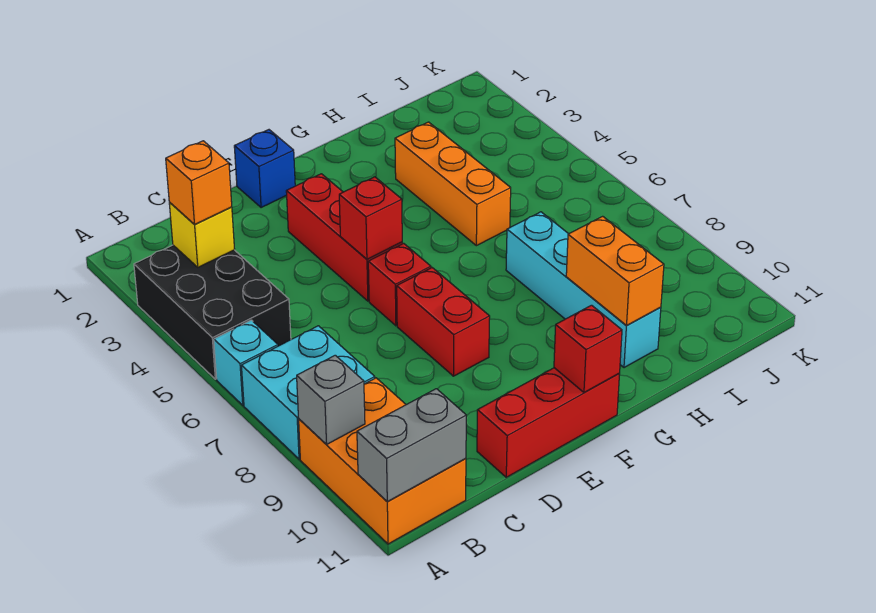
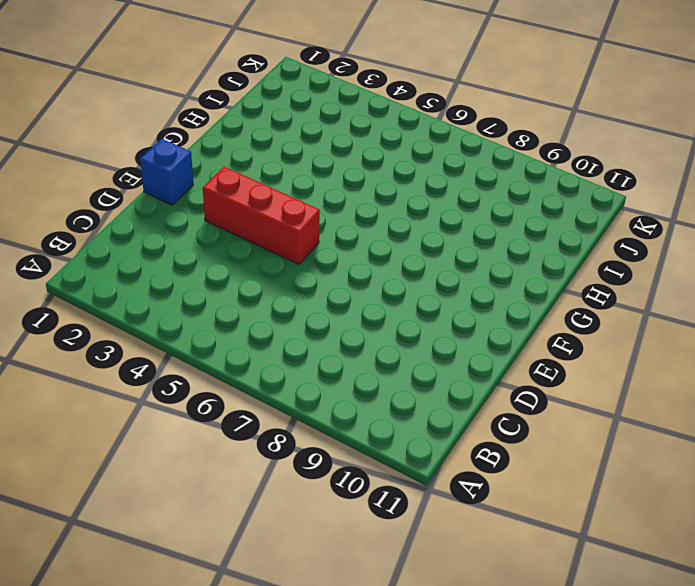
none -> black 2x3 brick [134,245,291,379]
none -> cyan 1x1 brick [214,320,278,405]
none -> cyan 2x2 brick [241,326,375,459]

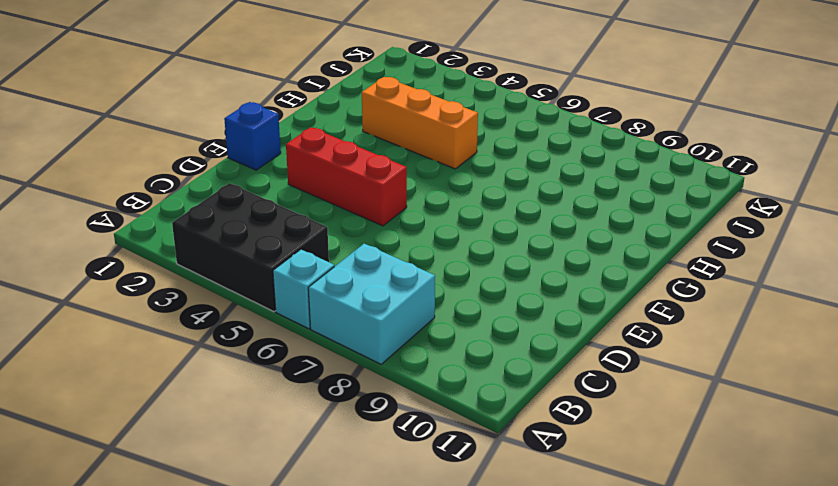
none -> orange 2x3 brick [299,378,466,544]
none -> red 1x3 brick [477,368,620,477]
none -> red 1x1 brick [368,243,431,326]

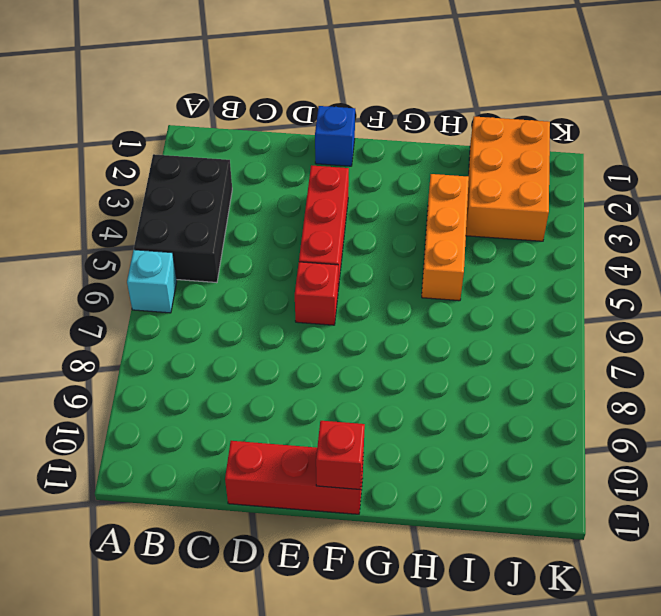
orange 2x3 brick [466,116,550,241] -> orange 2x3 brick moved to [299,378,466,544]
none -> cyan 2x2 brick [241,326,375,459]
none -> red 1x2 brick [397,268,490,376]
none -> cyan 1x4 brick [506,212,661,368]

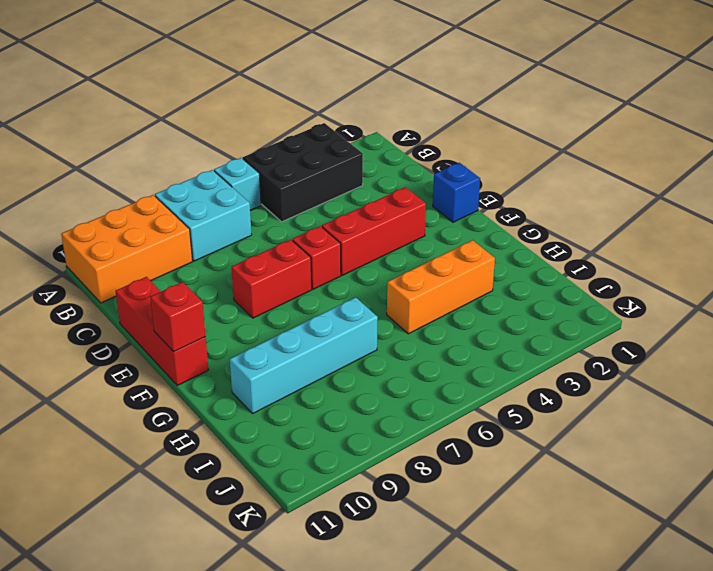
none -> grey 1x1 brick [297,355,365,445]
none -> grey 1x2 brick [357,389,466,502]
none -> yellow 1x1 brick [169,202,235,267]

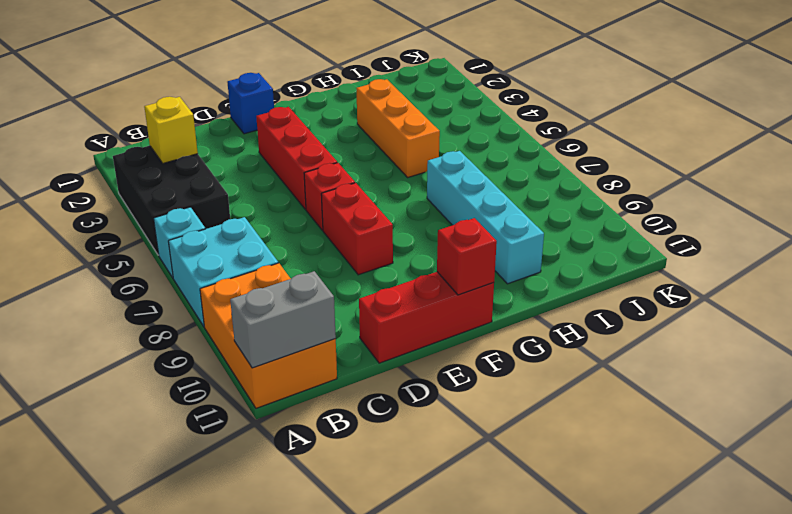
none -> grey 1x1 brick [297,355,365,445]
none -> red 1x1 brick [339,177,402,259]
none -> orange 1x2 brick [566,216,664,325]

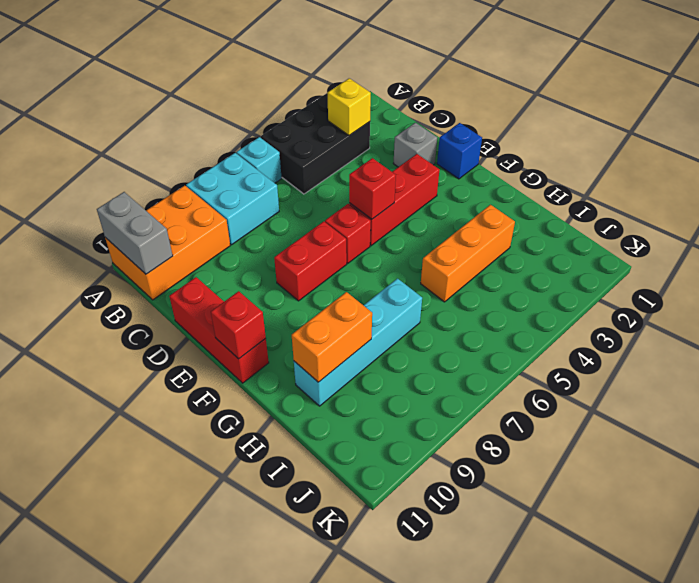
grey 1x1 brick [393,123,437,167] -> grey 1x1 brick moved to [297,355,365,445]
none -> orange 1x1 brick [166,141,232,225]

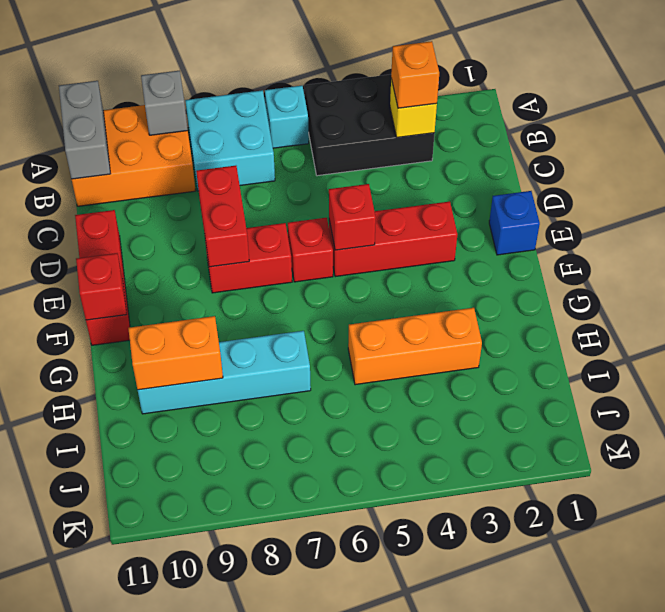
red 1x2 brick [196,166,249,267] -> none

